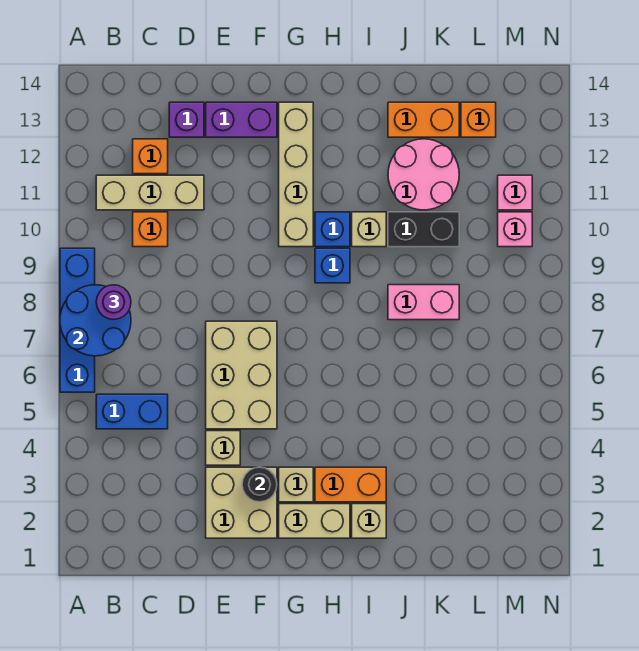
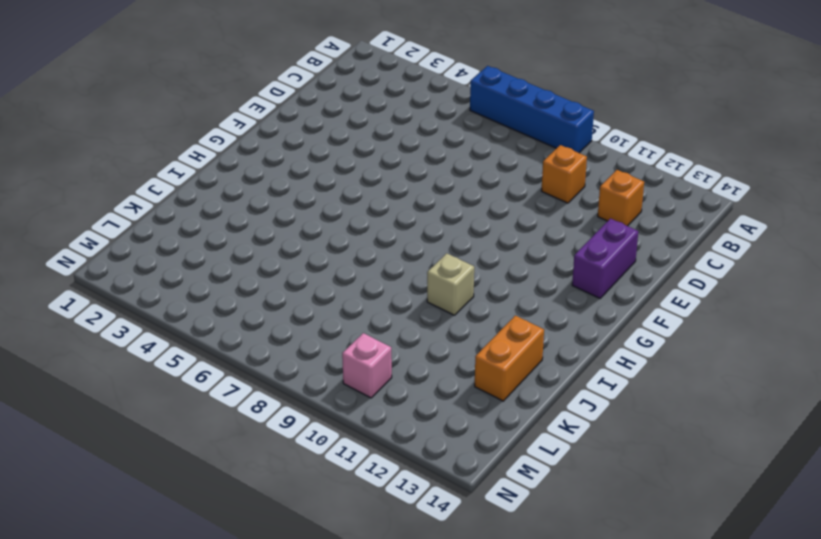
none -> blue 1x2 brick [96,394,168,429]
none -> tan 1x3 brick [96,175,204,210]
none -> purple 1x1 brick [169,102,204,137]

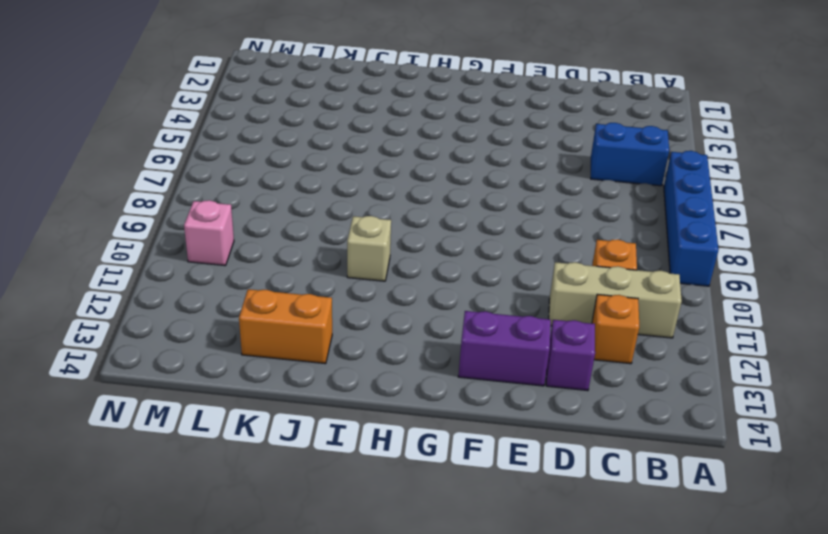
none -> tan 2x2 brick [206,467,277,538]
none -> tan 1x1 brick [206,431,240,465]
none -> tan 2x3 brick [206,321,277,429]

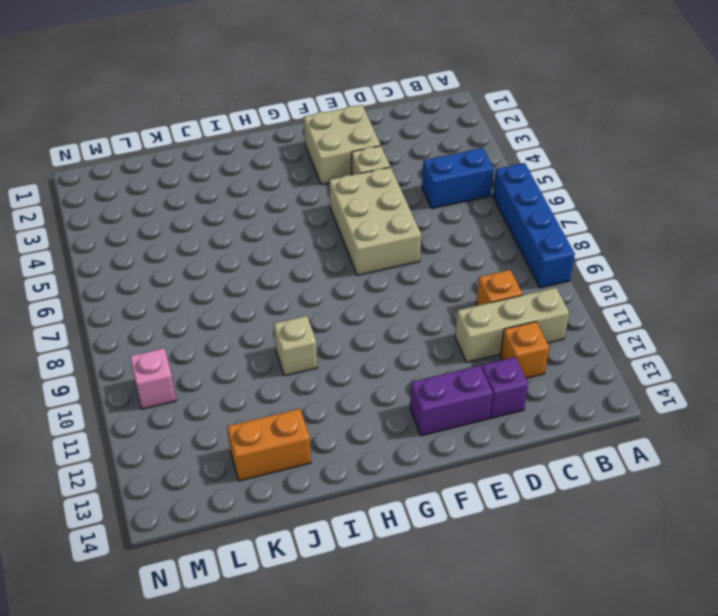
none -> tan 1x2 brick [279,504,350,538]
none -> tan 1x1 brick [279,467,313,502]
none -> tan 1x4 brick [279,102,313,247]

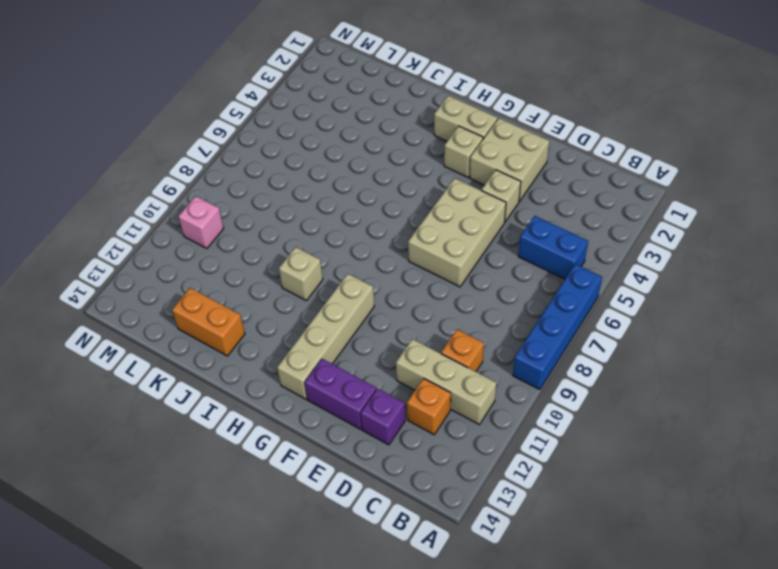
none -> orange 1x2 brick [315,467,386,502]
none -> blue 1x1 brick [315,248,350,283]
none -> blue 1x1 brick [315,212,350,247]

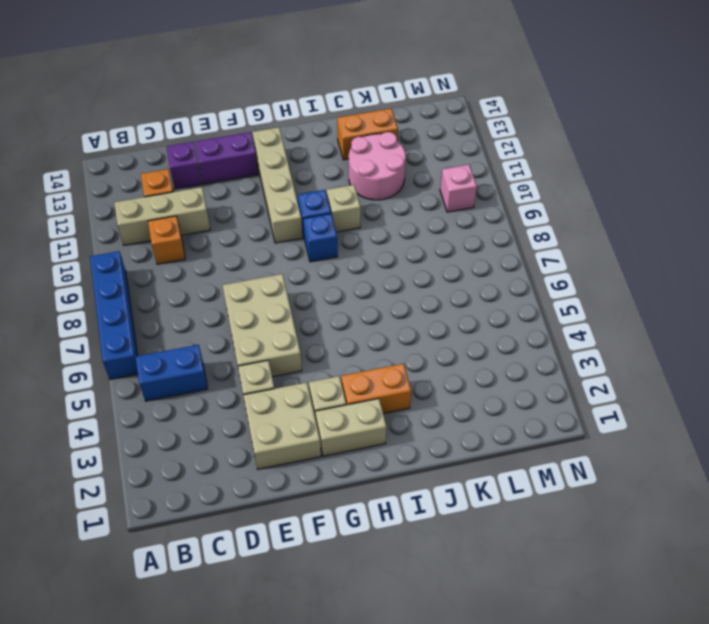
none -> tan 1x1 brick [352,504,386,538]
none -> pink 1x2 brick [388,285,459,320]
none -> black 1x2 brick [388,212,459,247]

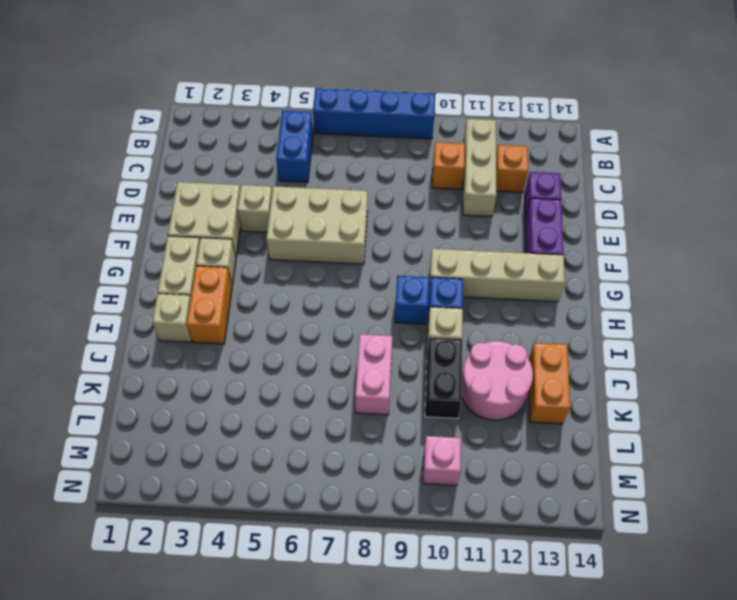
none -> orange 1x1 brick [461,102,496,137]
none -> pink 1x1 brick [498,175,532,210]
none -> blue 2x2 round brick [60,285,131,356]

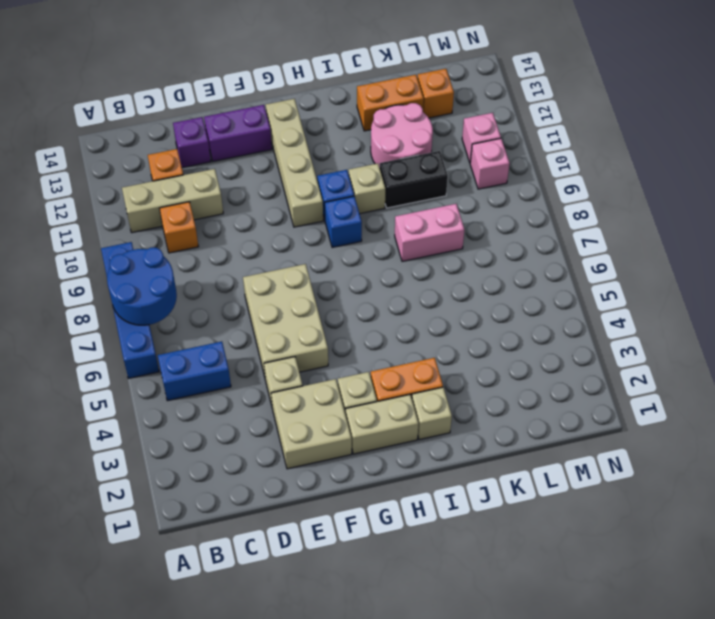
none -> black 1x1 round brick [242,467,277,502]
none -> purple 1x1 round brick [96,285,131,320]

